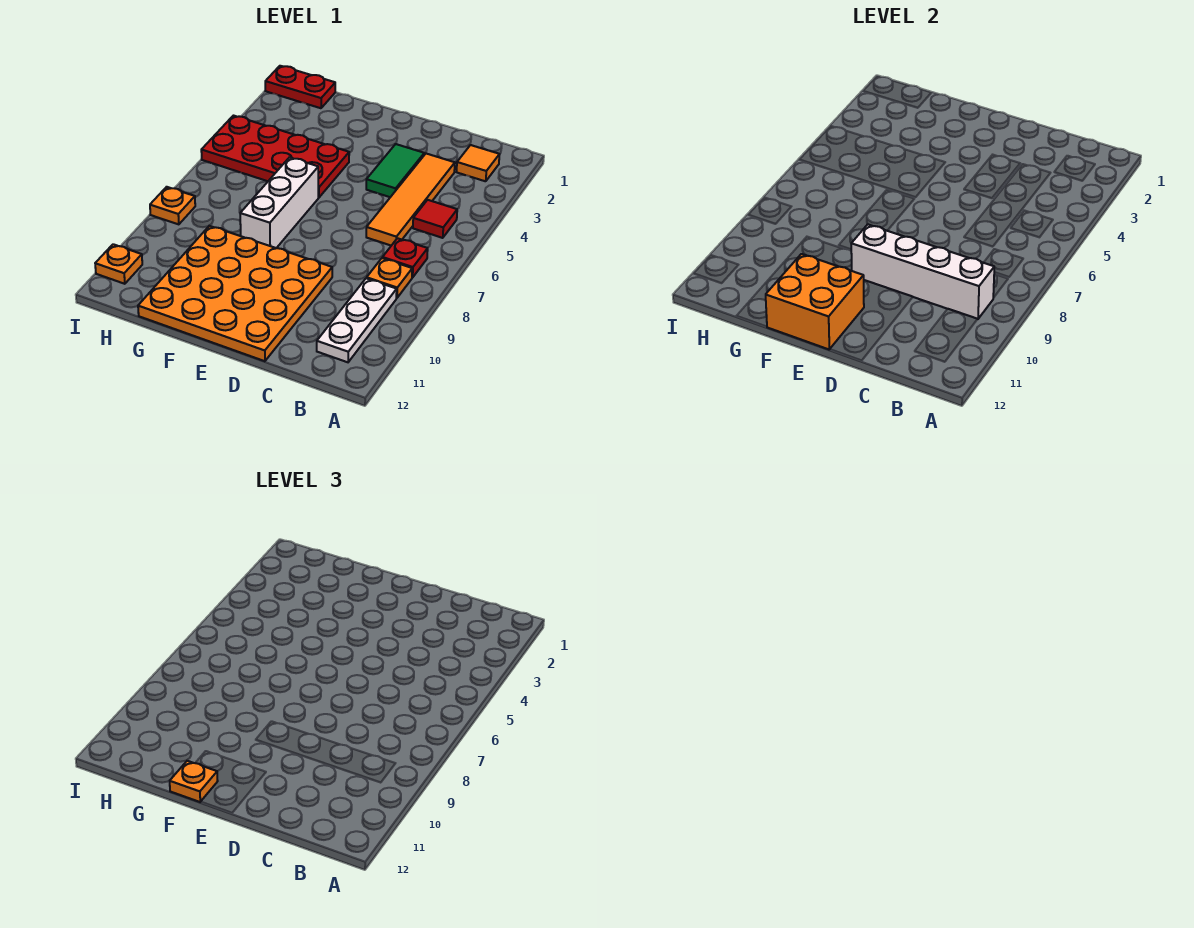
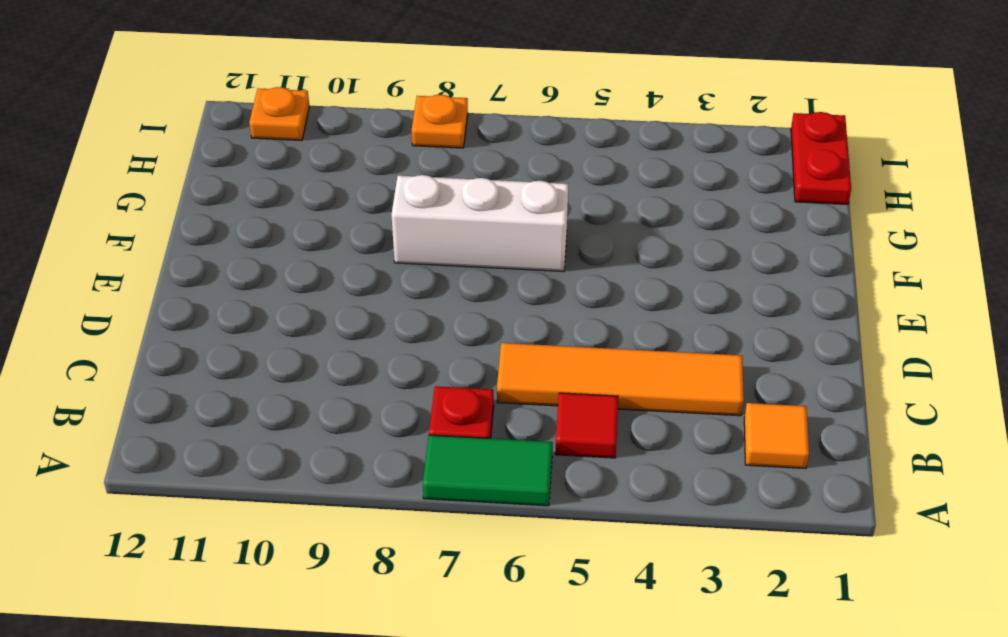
green 1x2 tile [423,435,553,506] -> green 1x2 tile moved to [366,144,424,197]
none -> orange 1x1 plate [367,258,412,298]
none -> white 1x3 plate [317,278,397,362]
none -> orange 4x4 plate [138,226,332,361]

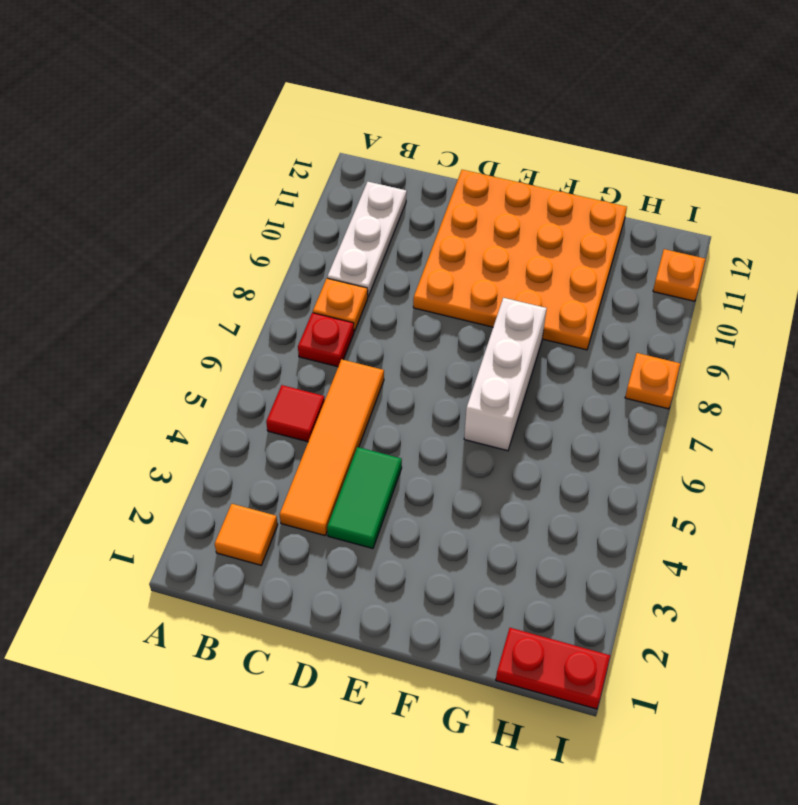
none -> red 2x4 plate [201,116,349,198]
none -> white 1x4 brick [851,224,994,319]
none -> orange 2x2 brick [766,254,864,349]

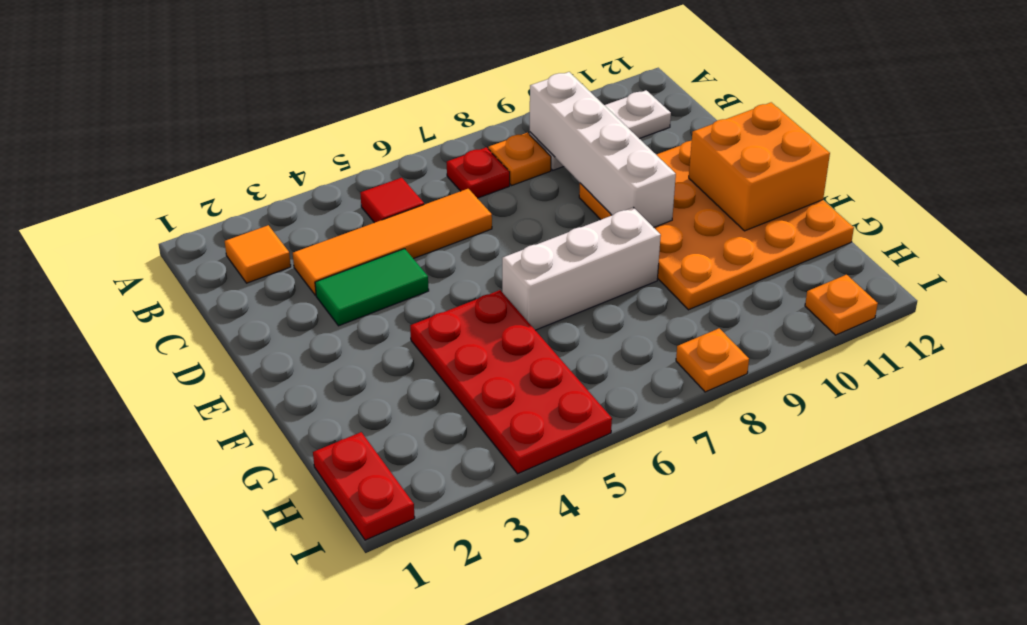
none -> orange 1x1 plate [170,761,218,802]

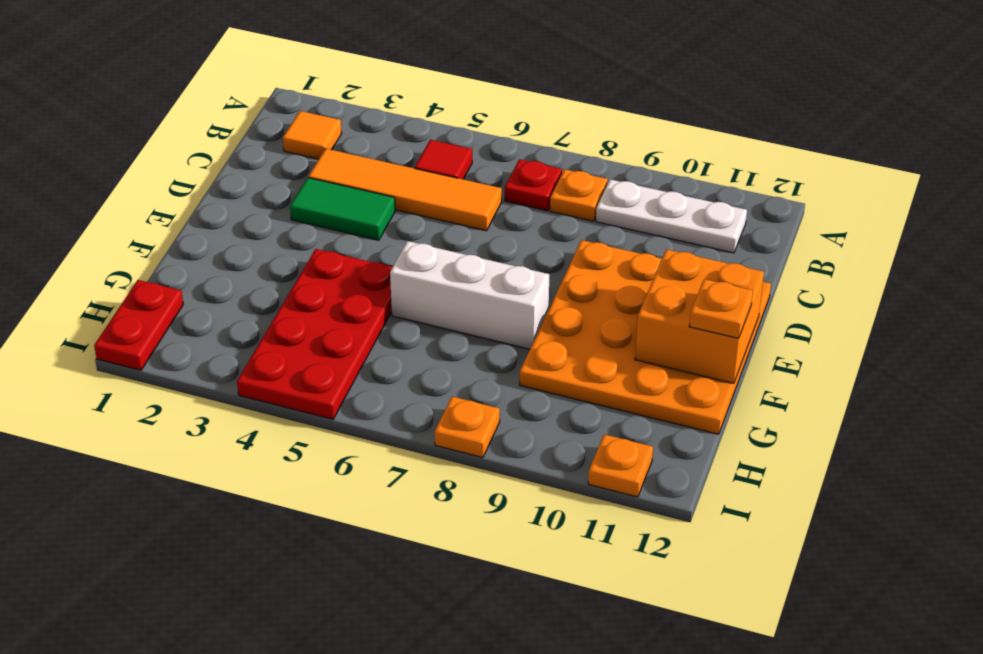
none -> white 1x4 brick [851,224,994,319]

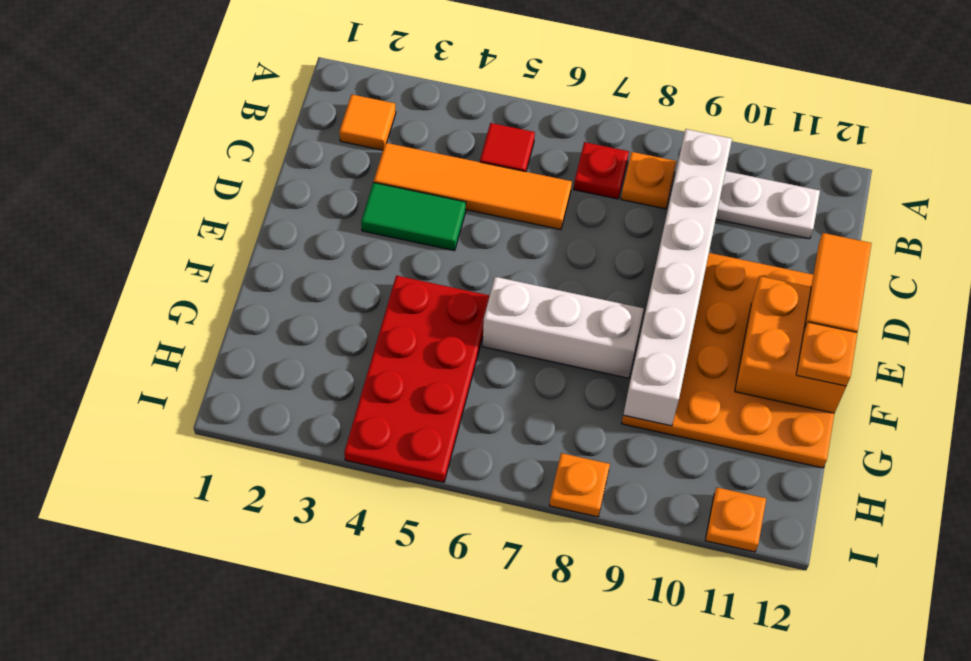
white 1x6 brick [623,129,732,426] -> white 1x4 brick [851,224,994,319]
orange 1x2 tile [804,233,872,332] -> none
none -> red 1x2 plate [265,66,335,108]

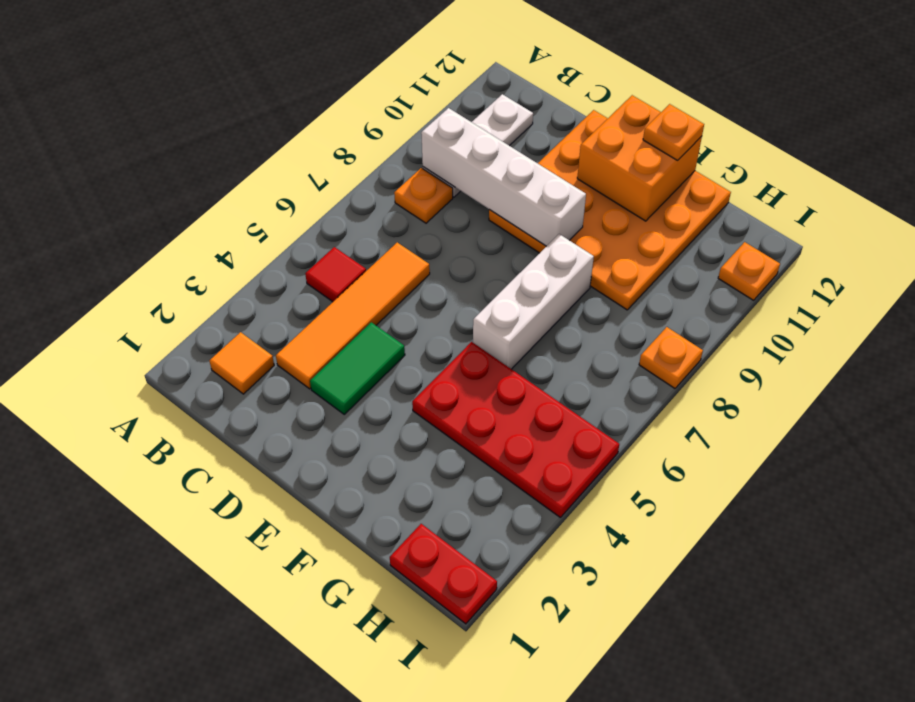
none -> red 1x1 plate [382,238,428,278]

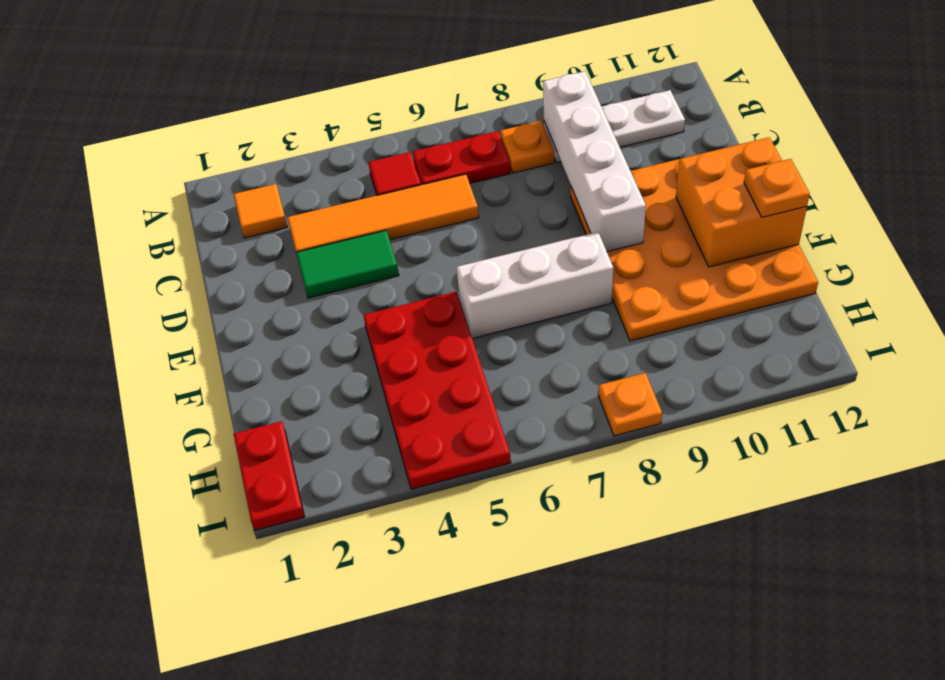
red 1x2 plate [413,131,511,185] -> red 1x1 plate [382,238,428,278]
none -> orange 1x1 plate [95,244,142,284]

